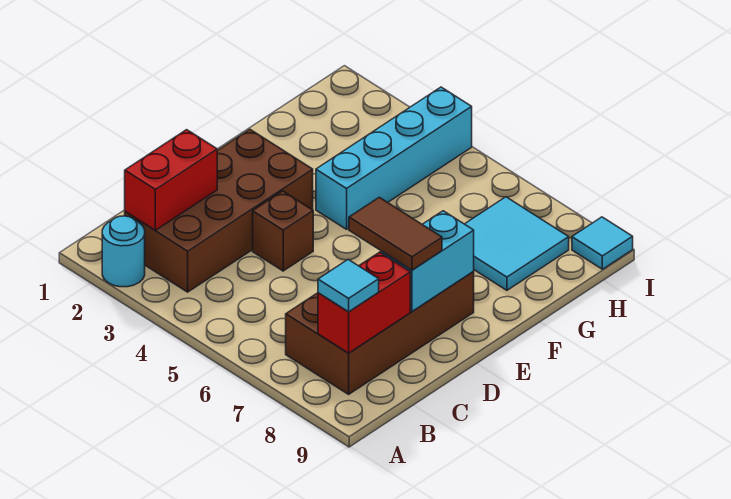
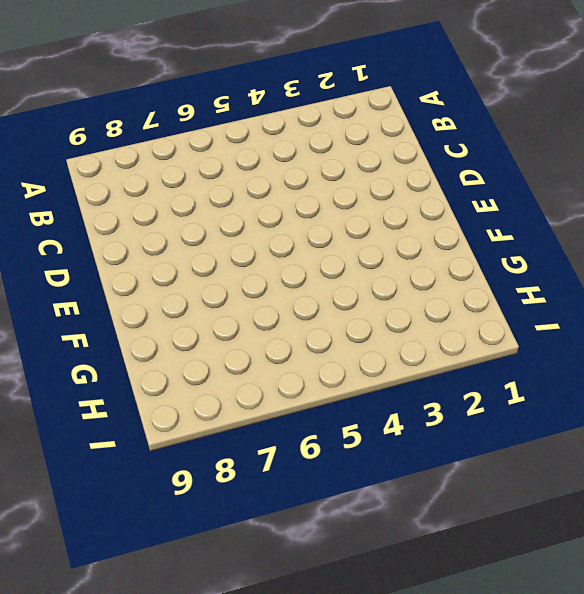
none -> cyan 1x1 round brick [102,216,145,287]
none -> brown 2x4 brick [125,130,313,292]
none -> brown 2x4 brick [286,252,474,394]

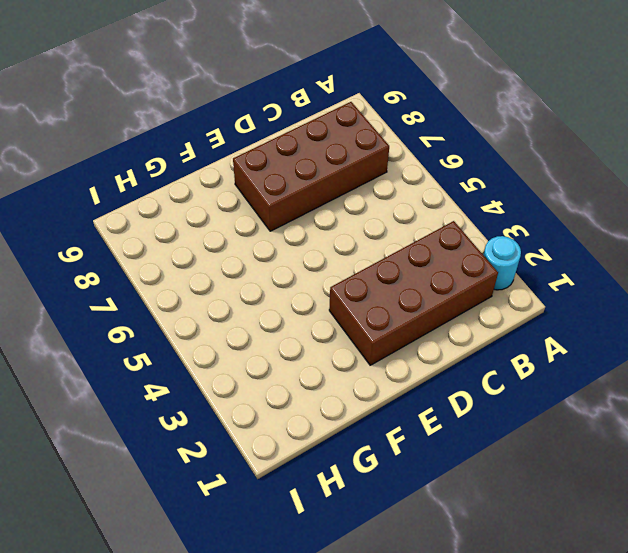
none -> brown 1x1 brick [253,191,313,271]
none -> cyan 1x4 brick [316,87,472,229]
none -> cyan 2x2 tile [465,197,569,290]

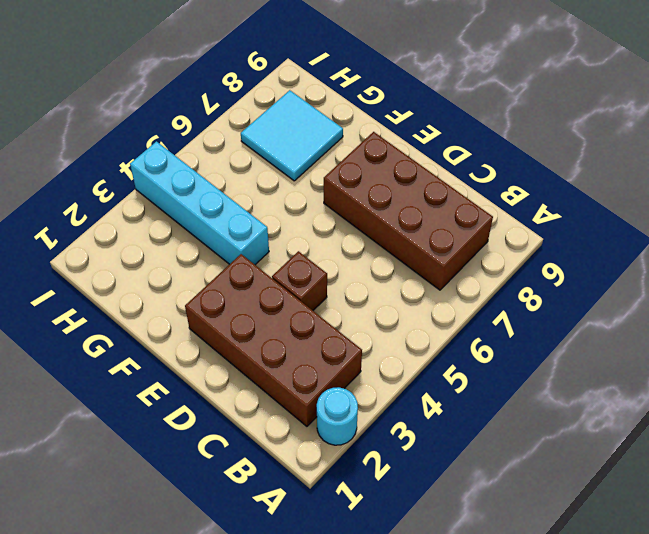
none -> cyan 1x1 tile [572,217,633,269]
none -> red 1x2 brick [125,130,217,230]
none -> red 1x2 brick [318,252,410,353]

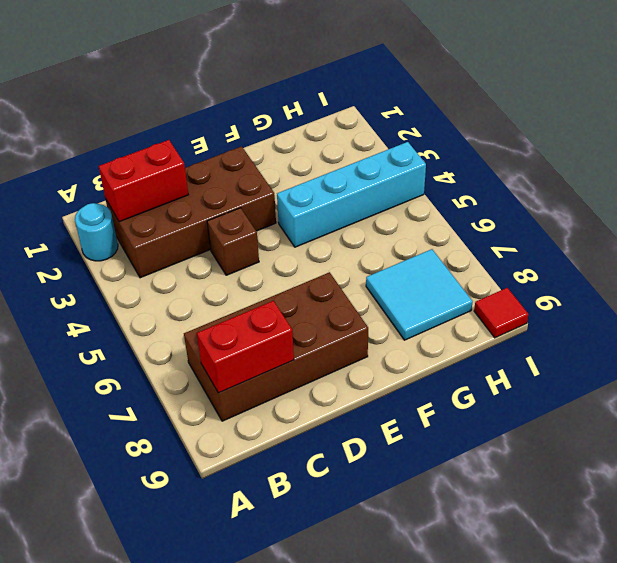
red 1x1 tile [474,288,529,338] -> cyan 1x1 tile [572,217,633,269]
none -> cyan 1x2 brick [381,211,474,311]
none -> cyan 1x1 tile [318,260,379,312]
none -> brown 1x2 tile [349,197,442,270]

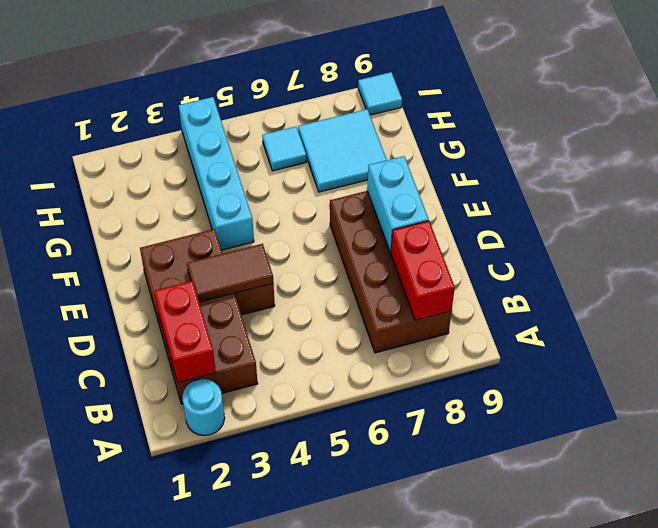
brown 1x2 tile [187,244,273,302] -> brown 1x2 tile moved to [349,197,442,270]
cyan 1x1 tile [262,127,306,171] -> cyan 1x1 tile moved to [318,260,379,312]

